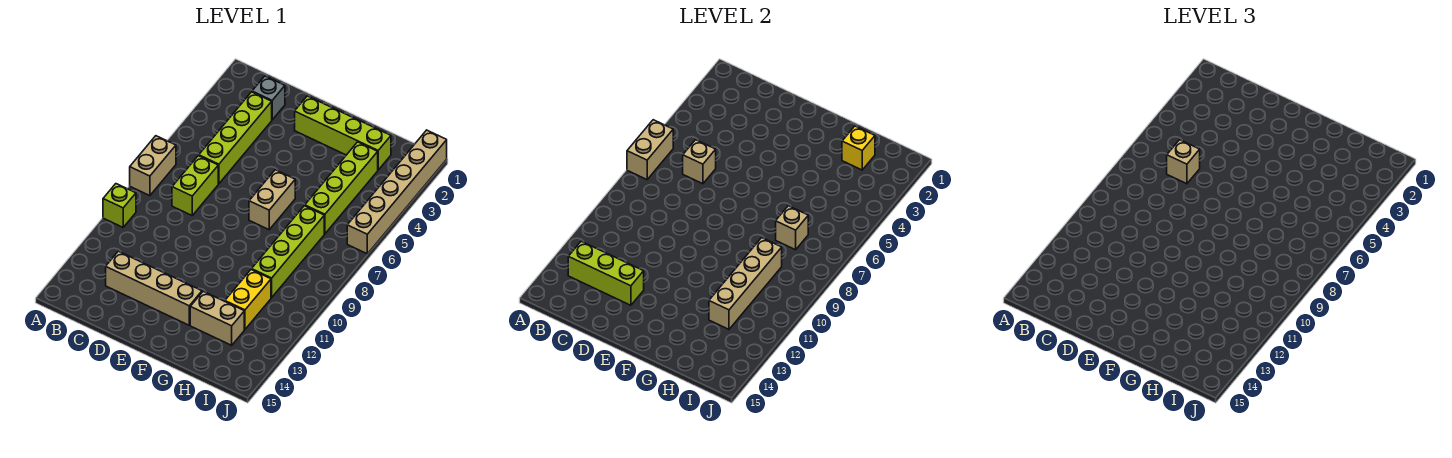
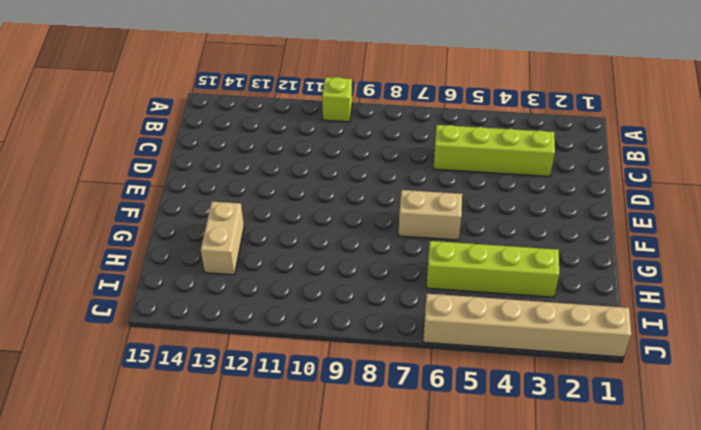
none -> tan 1x2 brick [130,136,176,196]
none -> grey 1x1 brick [252,76,285,120]
none -> lime 1x2 brick [172,156,218,215]

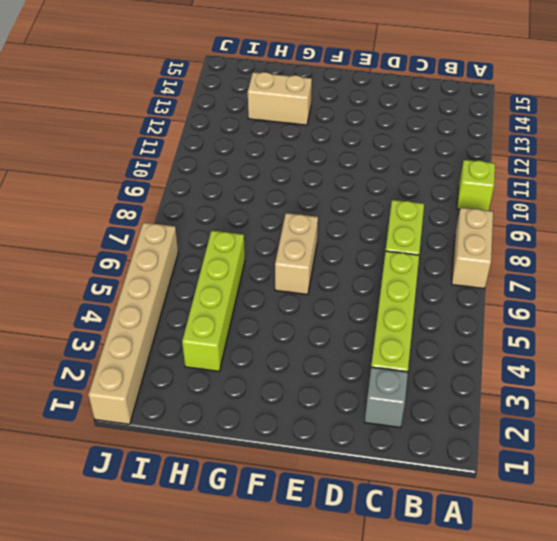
none -> tan 1x4 brick [106,251,202,325]
none -> lime 1x4 brick [295,96,391,170]
none -> lime 1x4 brick [252,206,324,297]

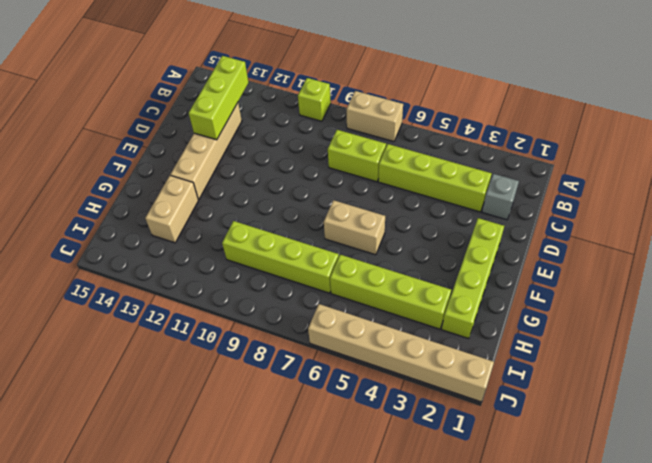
none -> yellow 1x2 brick [225,269,271,329]
none -> tan 1x2 brick [627,120,673,180]
none -> tan 1x1 brick [683,140,716,184]

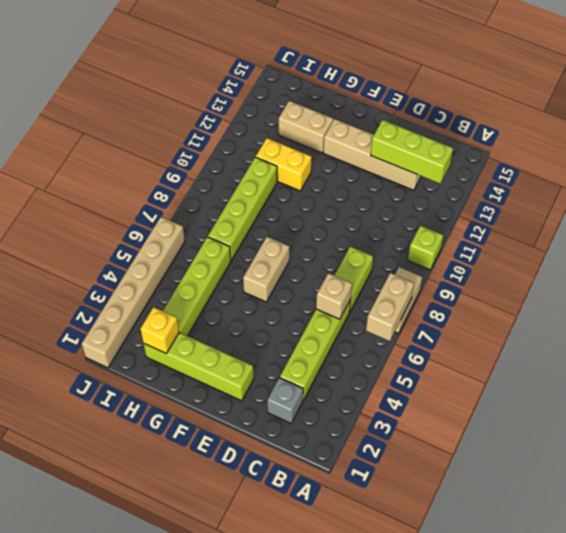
yellow 1x2 brick [256,138,311,191] -> yellow 1x2 brick turned to [225,269,271,329]
none -> tan 1x1 brick [776,206,808,250]
none -> tan 1x4 brick [709,238,782,329]
none -> tan 1x1 brick [1167,140,1200,184]

